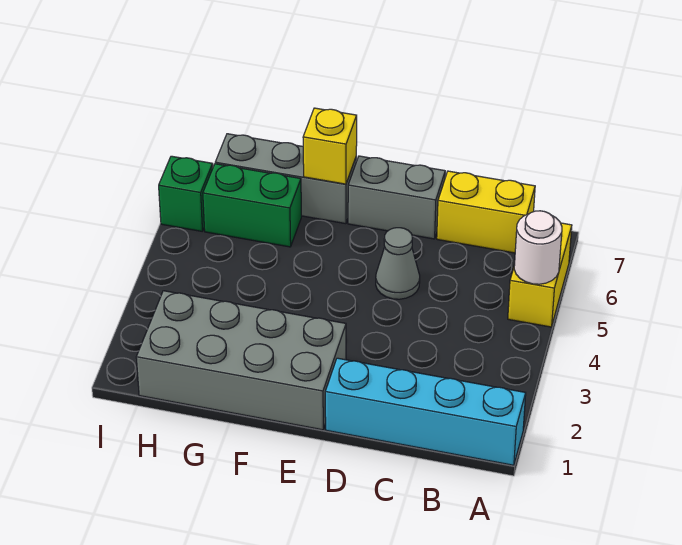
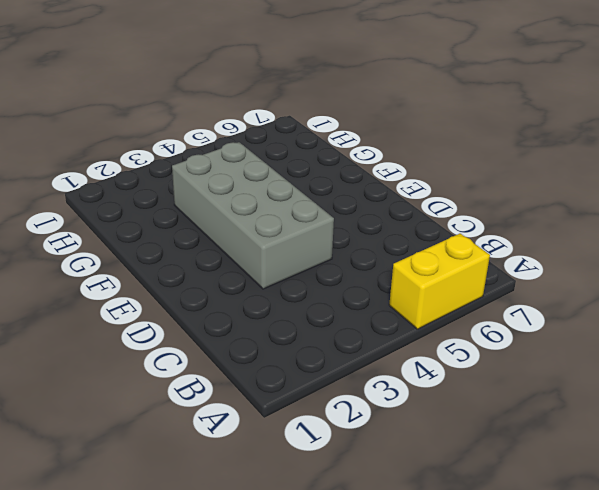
grey 2x4 brick [172,142,334,289] -> grey 2x4 brick moved to [136,291,346,430]
none -> cyan 1x4 brick [325,358,526,465]
none -> yellow 1x2 brick [437,171,535,253]

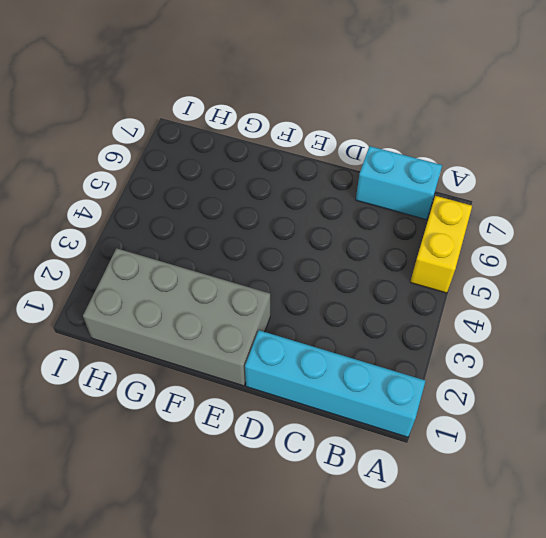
cyan 1x2 brick [356,146,442,220] -> yellow 1x2 brick [437,171,535,253]
none -> grey 1x1 cone [376,228,420,299]
none -> grey 1x2 brick [348,156,445,239]

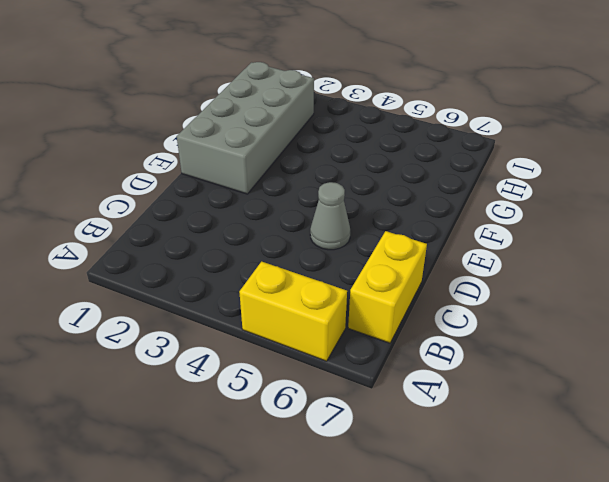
none -> cyan 1x4 brick [325,358,526,465]
none -> grey 1x2 brick [348,156,445,239]

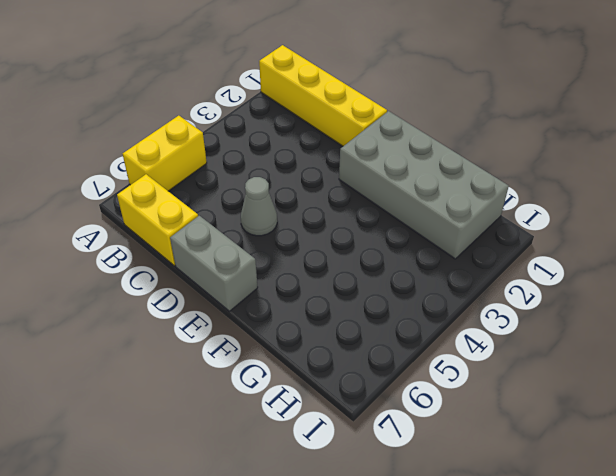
yellow 1x4 brick [259,45,387,146] -> cyan 1x4 brick [325,358,526,465]
none -> grey 1x3 brick [215,134,356,224]
none -> green 1x2 brick [203,164,301,247]

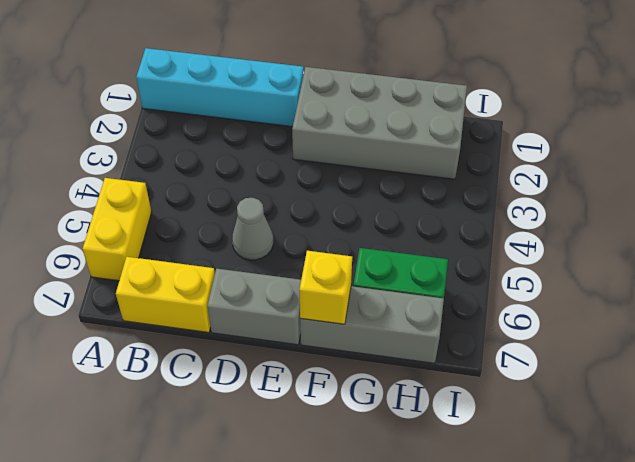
none -> green 1x1 brick [159,156,213,231]
none -> white 1x1 round brick [514,211,562,284]

